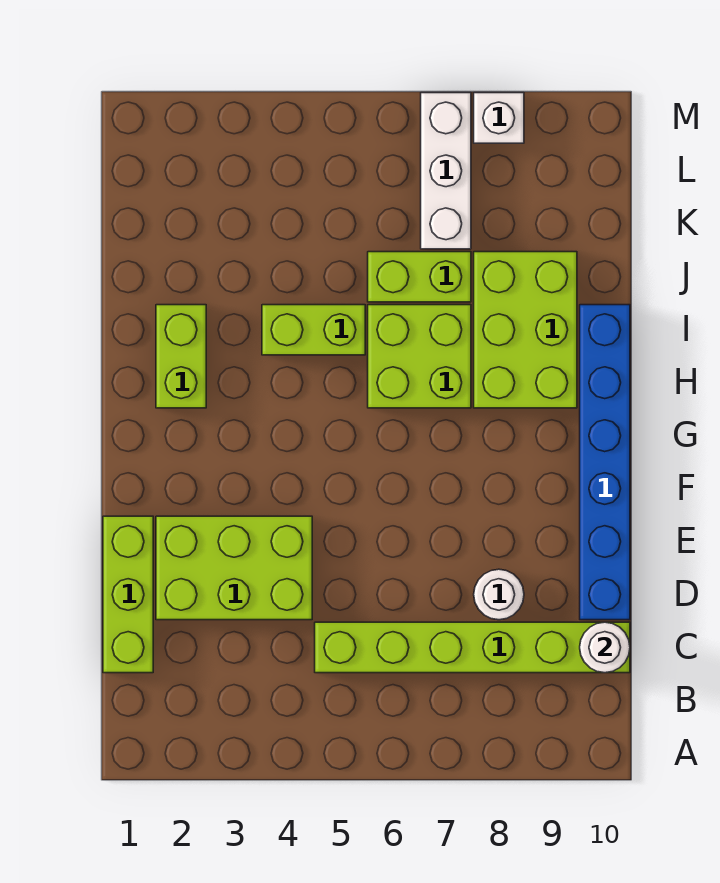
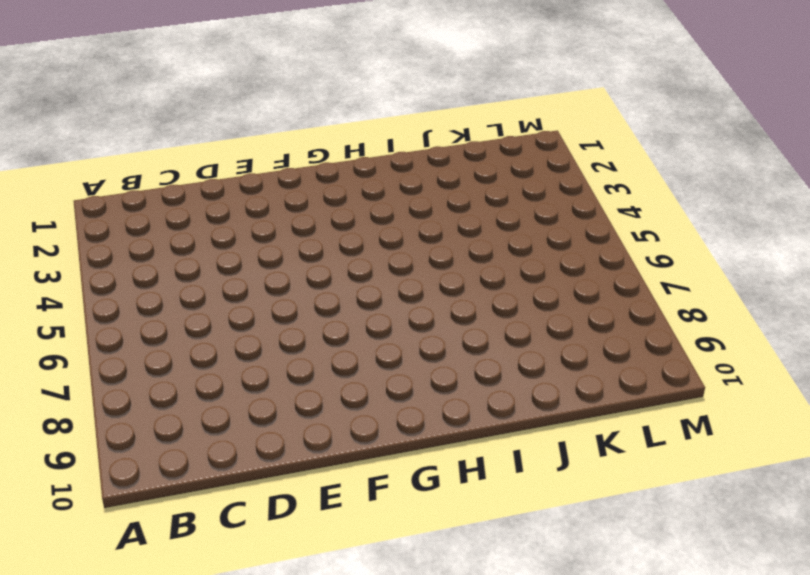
none -> lime 1x3 brick [103,516,153,673]
none -> lime 1x6 brick [315,622,630,673]
none -> lime 2x3 brick [156,516,312,620]

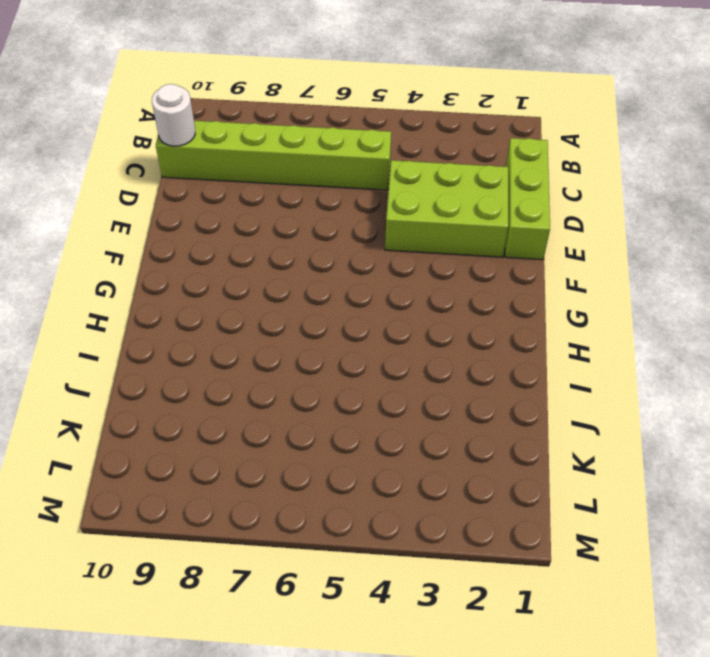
none -> white 1x1 round brick [474,569,524,620]
none -> blue 1x6 brick [580,305,630,620]
none -> lime 1x2 brick [156,305,206,408]

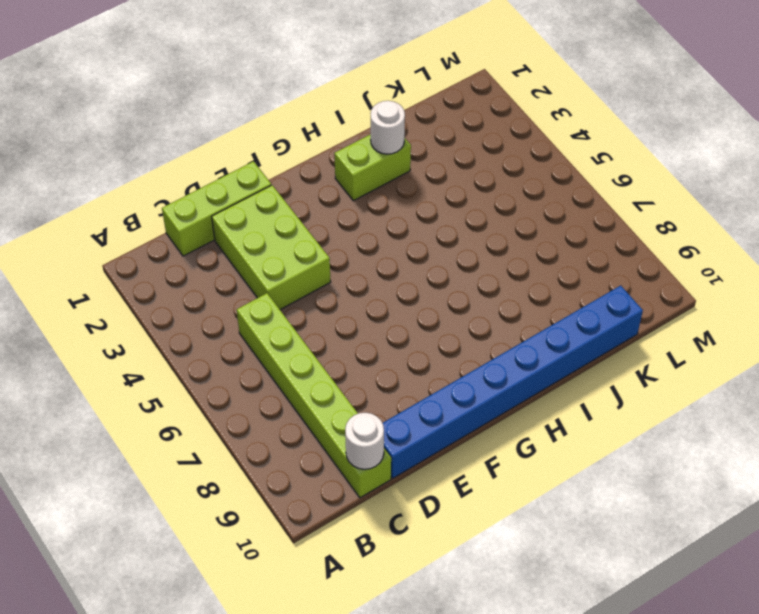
blue 1x8 brick [383,286,643,478] -> blue 1x6 brick [580,305,630,620]
white 1x1 round brick [371,101,405,154] -> white 1x1 round brick moved to [474,569,524,620]
none -> lime 2x2 brick [368,305,471,408]
none -> lime 2x3 brick [474,252,577,408]
none -> lime 1x2 brick [262,305,365,355]

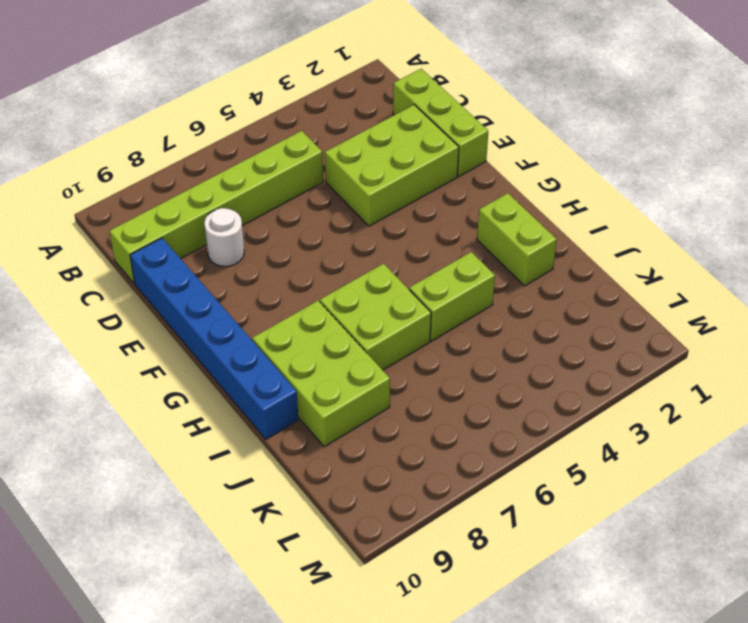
none -> lime 1x2 brick [368,252,471,302]
none -> white 1x3 brick [421,93,471,249]
none -> white 1x1 brick [474,93,524,143]

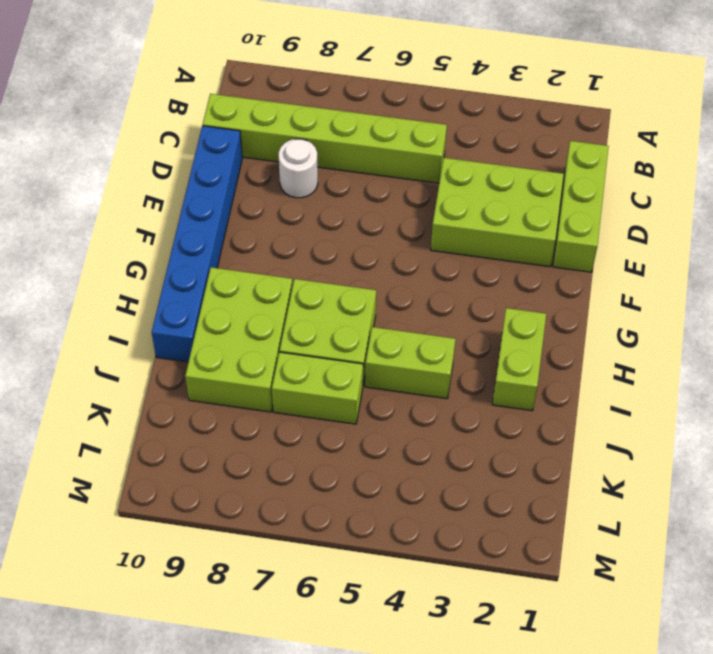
none -> white 1x3 brick [421,93,471,249]
none -> white 1x1 brick [474,93,524,143]
none -> white 1x1 round brick [580,622,630,673]

